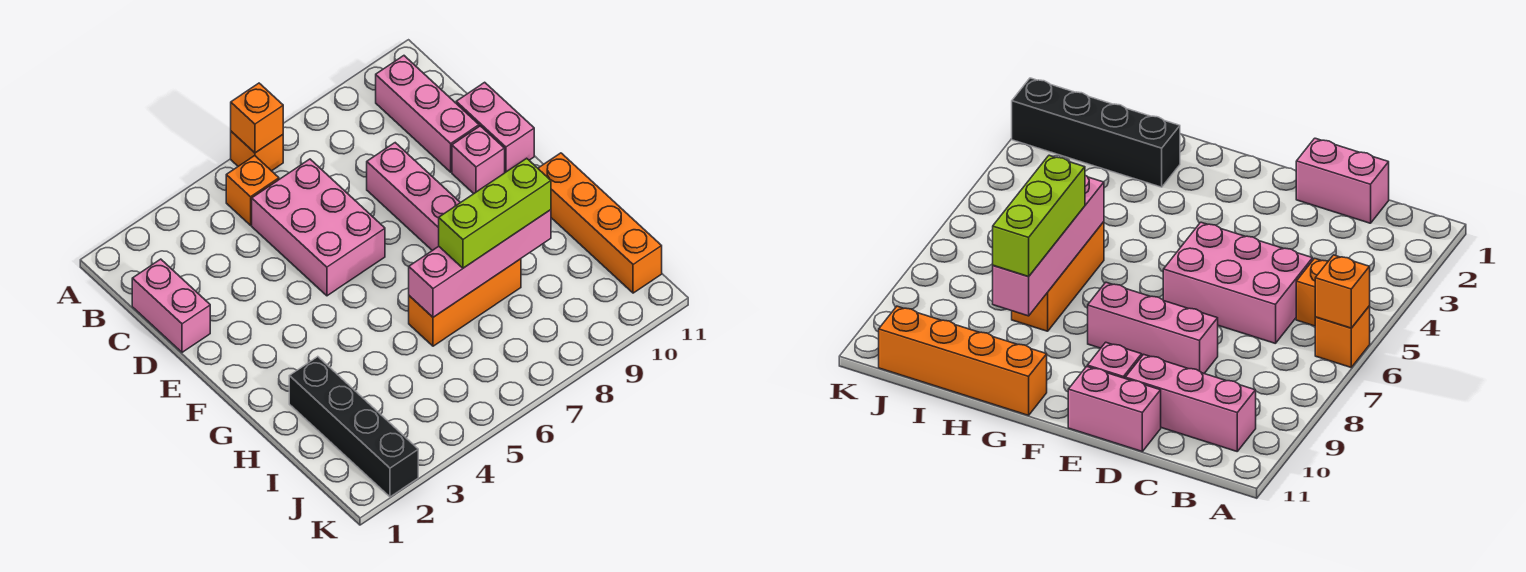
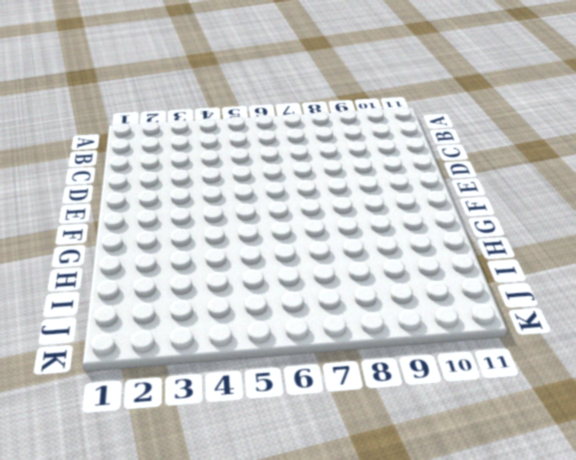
none -> orange 1x1 brick [231,131,283,171]
none -> orange 1x1 brick [226,156,279,225]
none -> pink 1x3 brick [376,56,479,172]

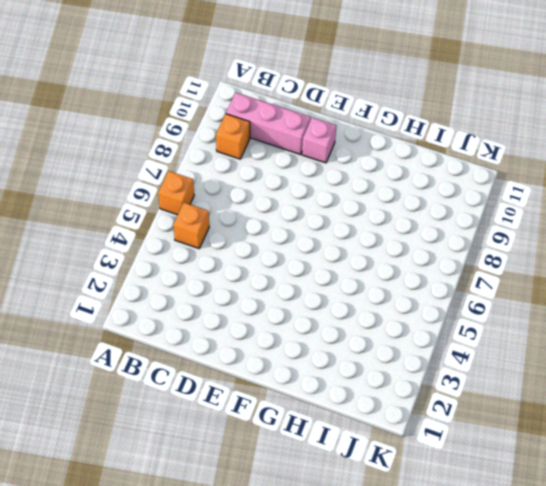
orange 1x1 brick [216,114,250,159] -> orange 1x1 brick moved to [231,83,283,153]
none -> pink 1x2 brick [132,259,210,352]
none -> pink 2x3 brick [252,159,385,296]
none -> pink 1x3 brick [367,143,460,251]

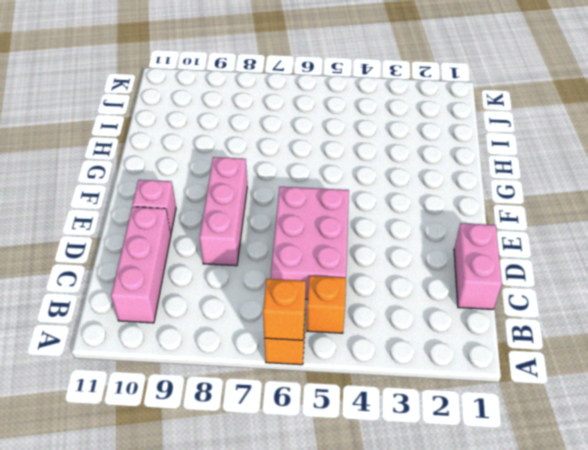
none -> pink 1x2 brick [456,82,534,172]
none -> orange 1x4 brick [538,153,662,293]
none -> black 1x4 brick [289,357,418,497]

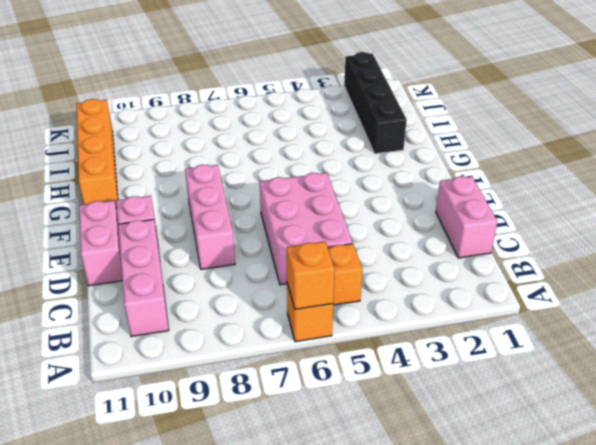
none -> orange 1x3 brick [409,259,521,346]
none -> pink 1x4 brick [409,210,551,317]
none -> lime 1x3 brick [439,158,551,268]

